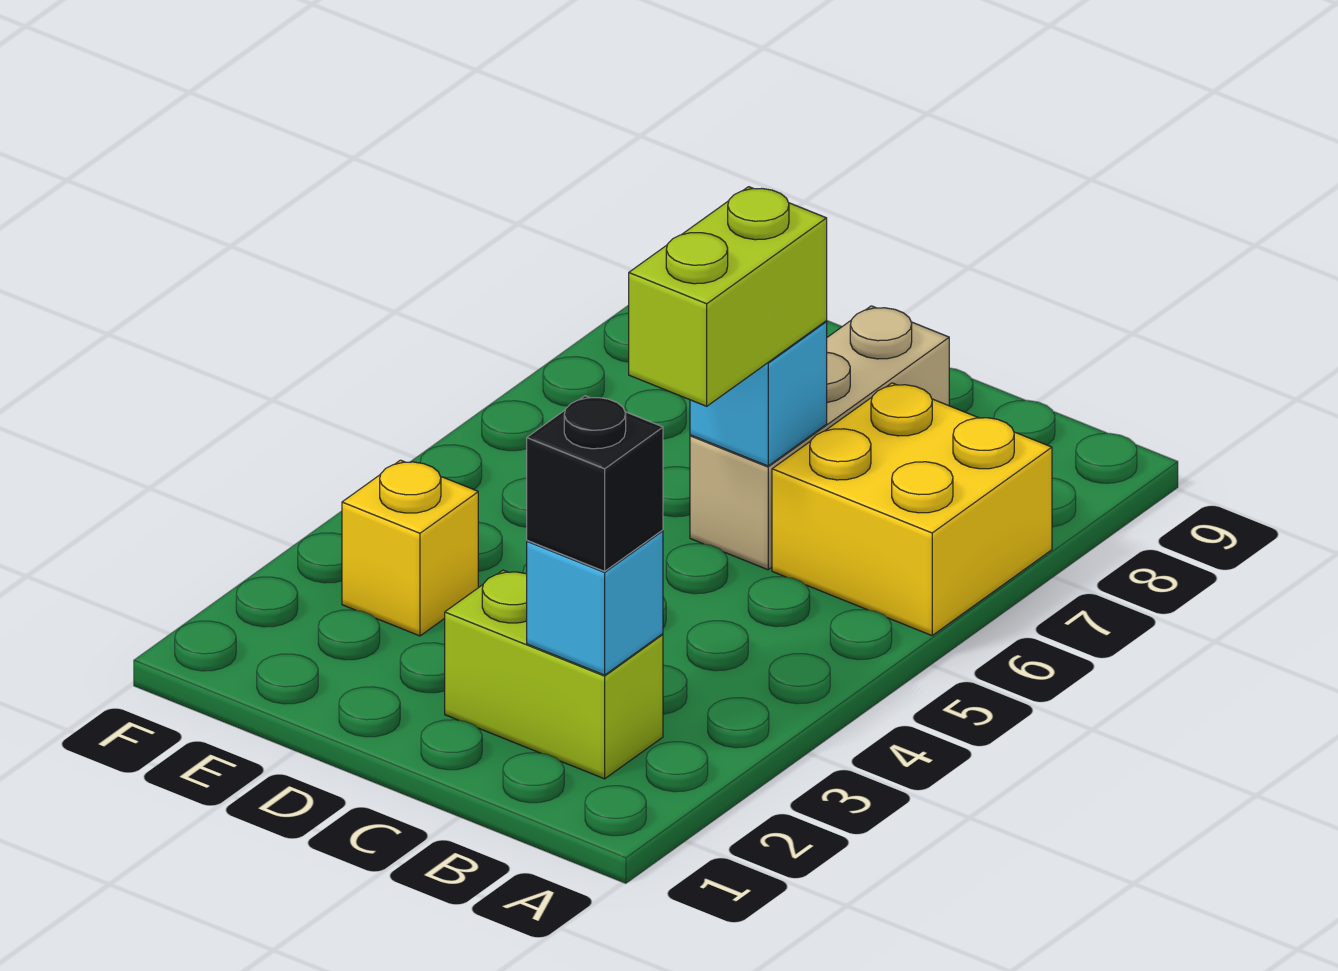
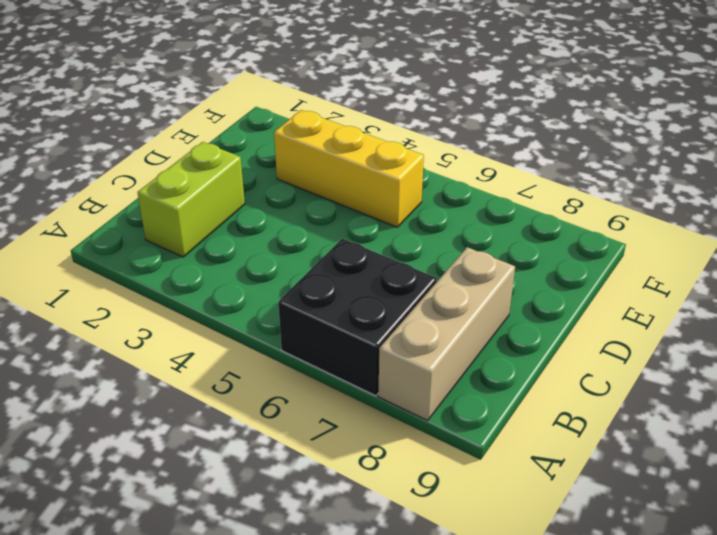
black 2x2 brick [278,239,437,396] -> yellow 2x2 brick [772,383,1052,635]
tan 1x3 brick [378,247,515,421] -> tan 1x3 brick turned to [690,306,949,570]
yellow 1x3 brick [274,110,424,227] -> yellow 1x1 brick [342,460,478,636]
none -> cyan 1x1 brick [527,530,663,675]
none -> cyan 1x1 brick [690,321,827,466]

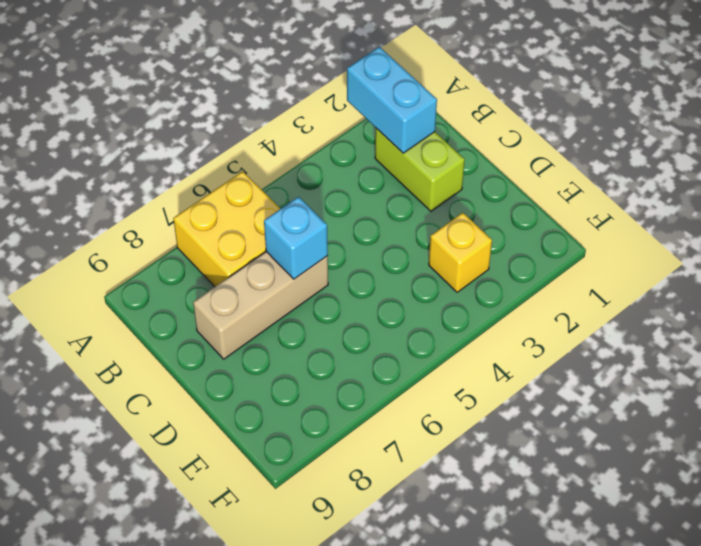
cyan 1x2 brick [347,47,437,153] -> cyan 1x1 brick [527,530,663,675]
none -> black 1x1 brick [527,396,663,571]
none -> lime 1x2 brick [629,187,827,406]

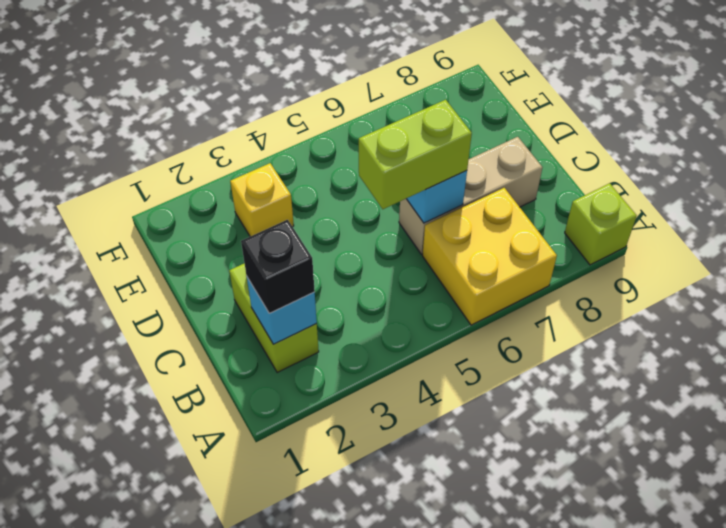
lime 1x1 brick [565,183,637,265] -> none

